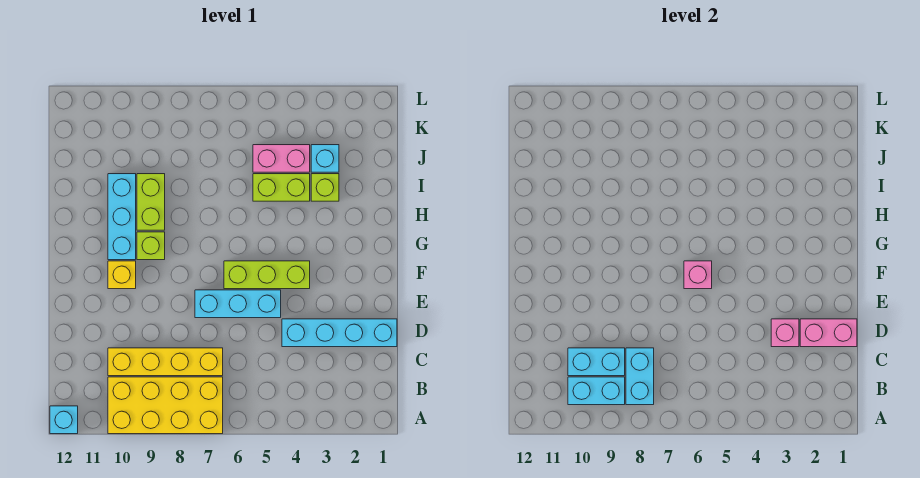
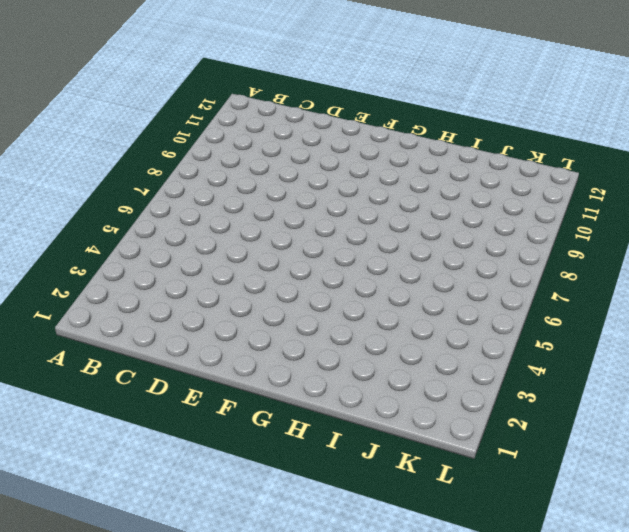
none -> yellow 2x4 brick [108,377,223,434]
none -> cyan 1x1 brick [50,406,78,434]
none -> yellow 1x4 brick [108,348,223,376]

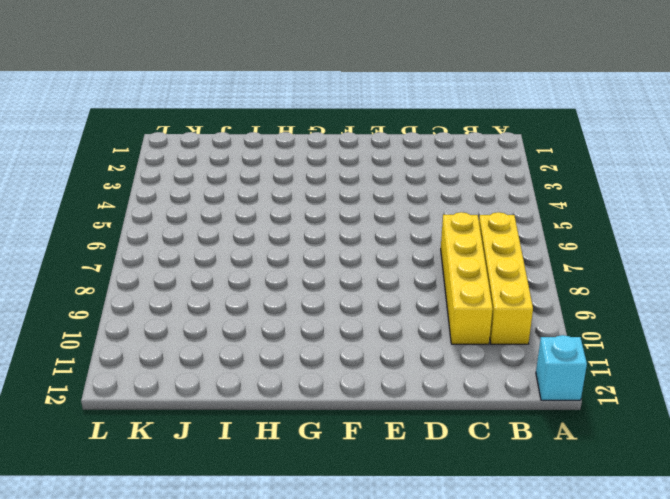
yellow 1x4 brick [479,212,533,344] -> yellow 2x4 brick [108,377,223,434]
none -> cyan 1x4 brick [282,319,397,347]
none -> cyan 1x3 brick [195,290,281,318]
none -> lime 1x3 brick [224,261,310,289]

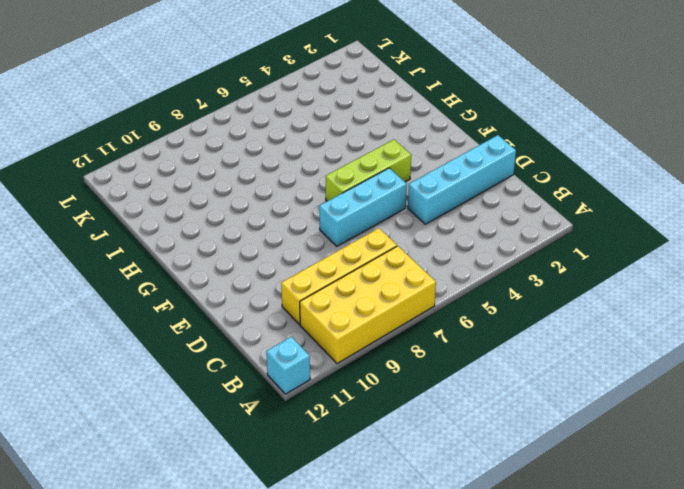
none -> yellow 1x1 brick [108,261,136,289]
none -> lime 1x1 brick [137,232,165,260]
none -> cyan 1x3 brick [108,174,136,260]

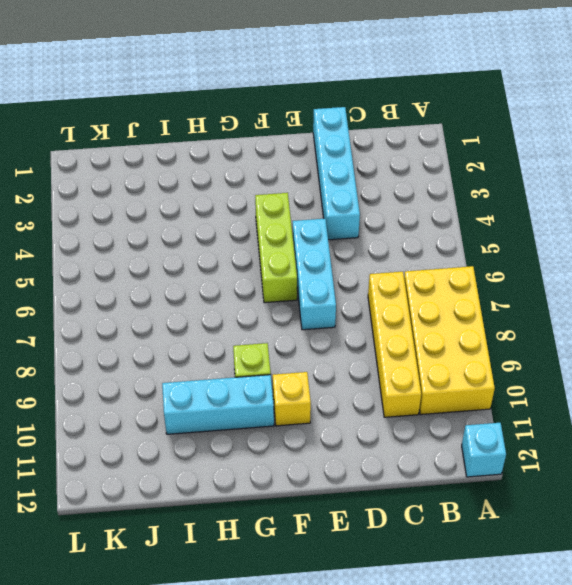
none -> lime 1x2 brick [137,174,165,230]
none -> lime 1x1 brick [311,174,339,201]
none -> lime 1x2 brick [253,174,310,201]

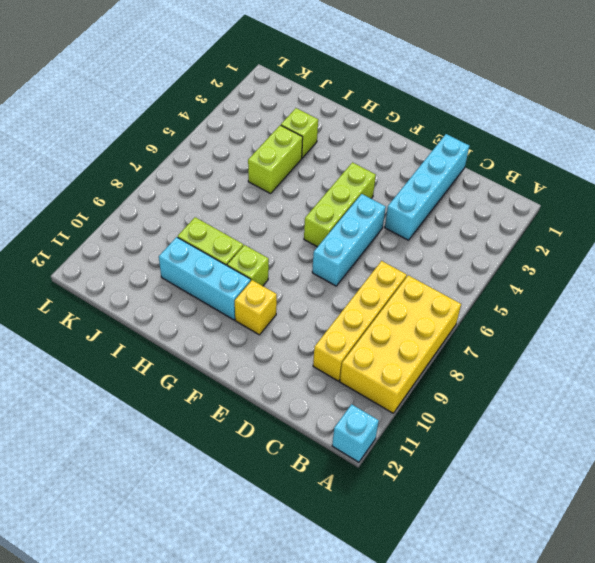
none -> cyan 1x1 brick [311,145,339,172]
none -> pink 1x2 brick [253,145,310,172]
none -> cyan 1x2 brick [626,348,654,405]

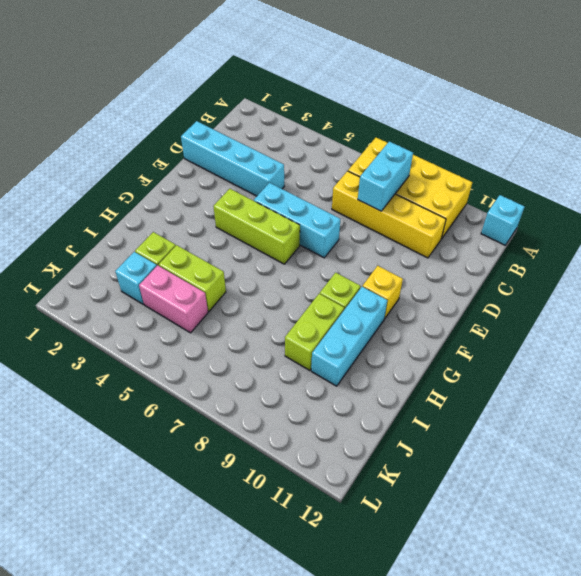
none -> cyan 1x2 brick [568,377,625,405]
none -> cyan 1x2 brick [568,348,625,376]
none -> pink 1x2 brick [800,319,857,347]

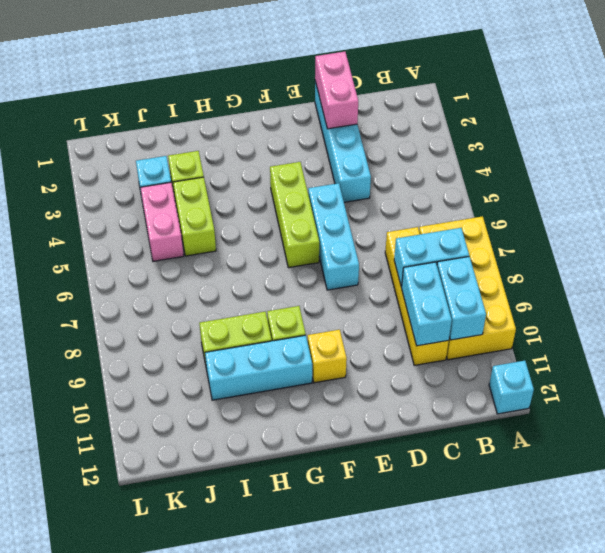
none -> pink 1x1 brick [771,319,799,347]
none -> pink 1x1 brick [684,261,712,289]

